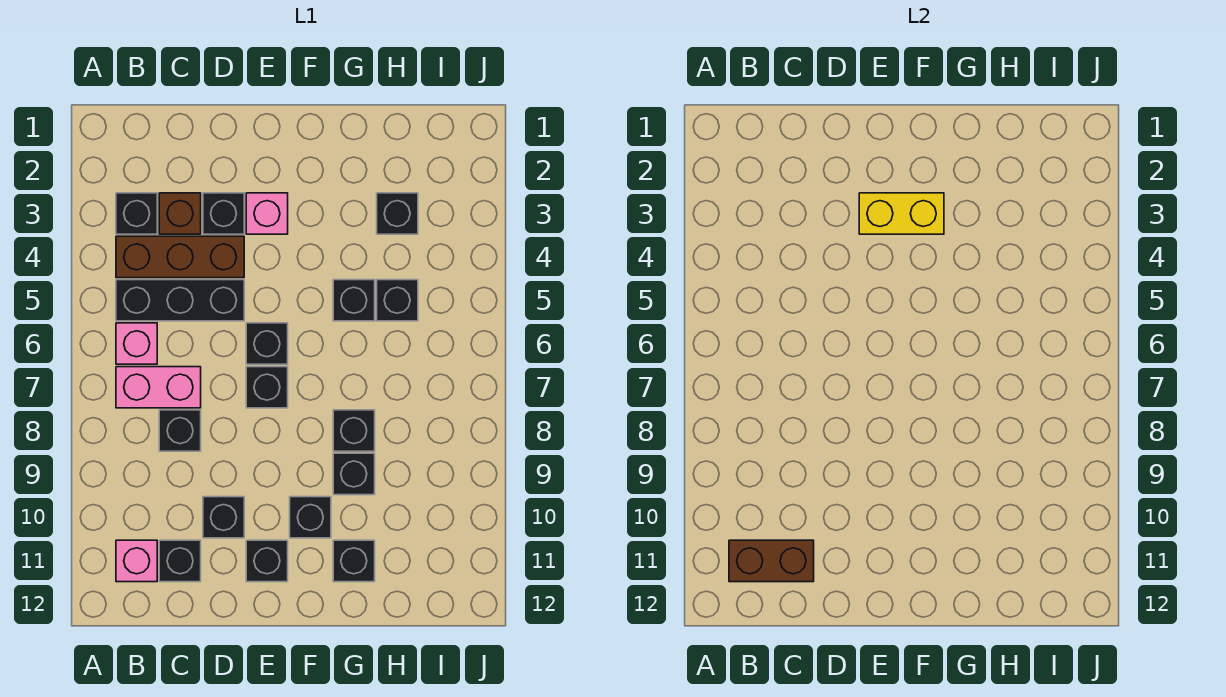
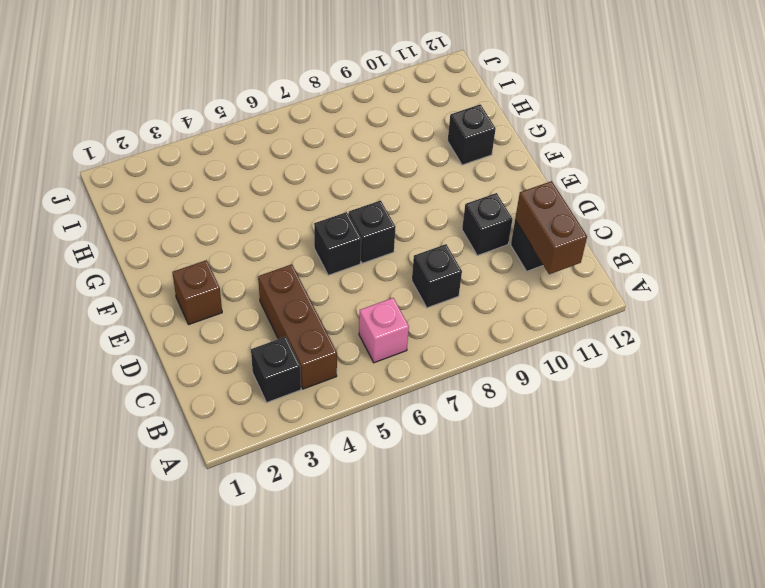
brown 1x1 brick [172,260,222,324] -> brown 1x1 brick moved to [159,193,201,234]
none -> black 1x3 brick [116,280,244,321]
none -> pink 1x2 brick [116,367,201,408]
none -> pink 1x1 brick [116,540,157,582]

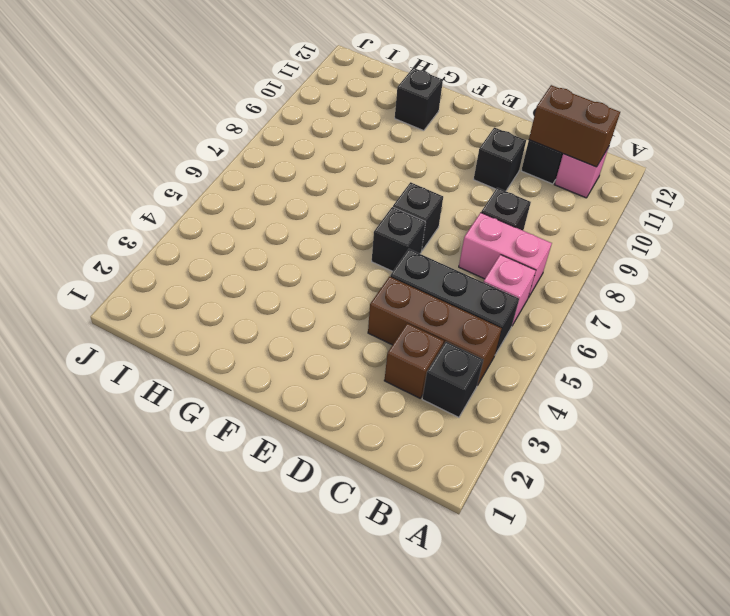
none -> black 1x1 brick [203,193,244,234]
none -> pink 1x1 brick [246,193,288,234]
none -> black 1x1 brick [246,540,288,582]

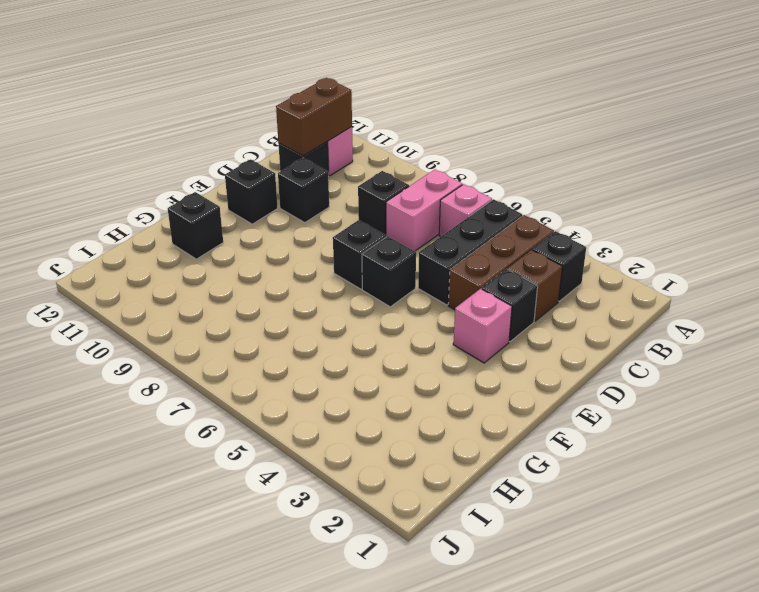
none -> black 1x1 brick [290,497,331,538]
none -> black 1x1 brick [333,280,375,321]
none -> black 1x1 brick [333,410,375,451]

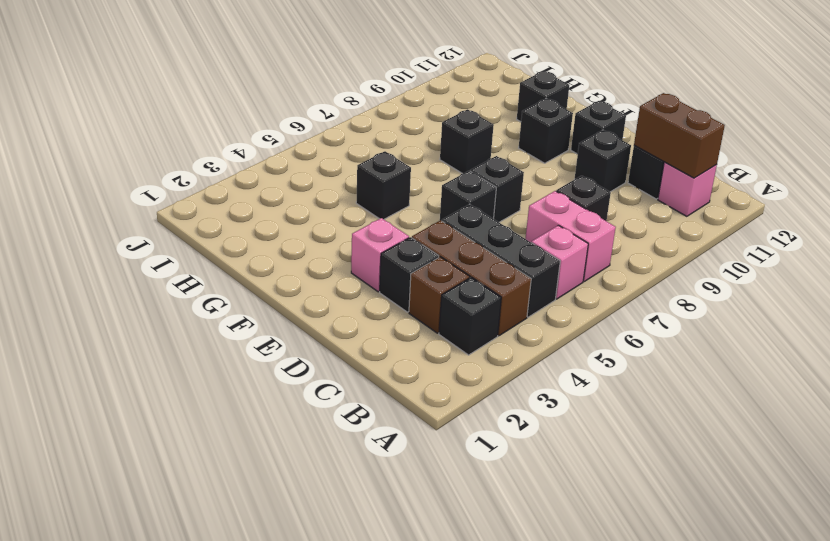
none -> black 1x1 brick [333,453,375,495]
none -> black 1x1 brick [377,193,418,234]
none -> black 1x1 brick [377,280,418,321]

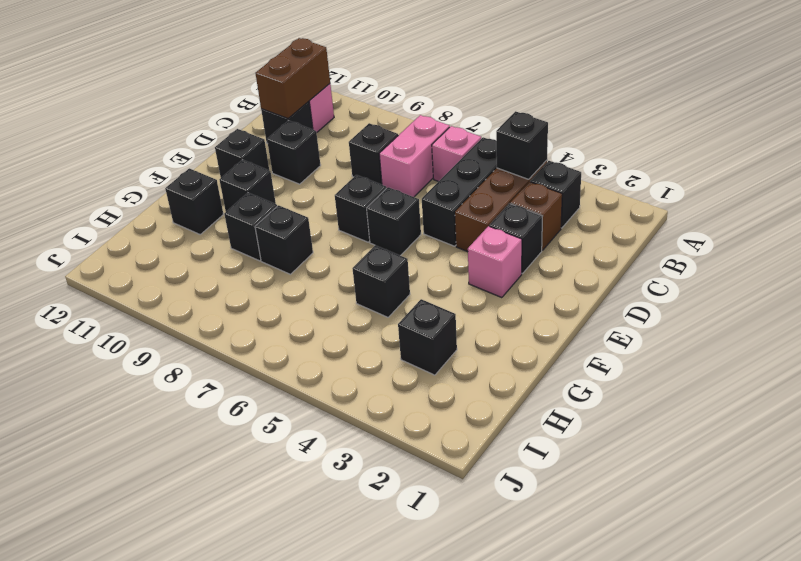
black 1x1 brick [496,111,548,179] -> black 1x1 brick moved to [377,280,418,321]
none -> yellow 1x2 brick [859,193,944,234]

